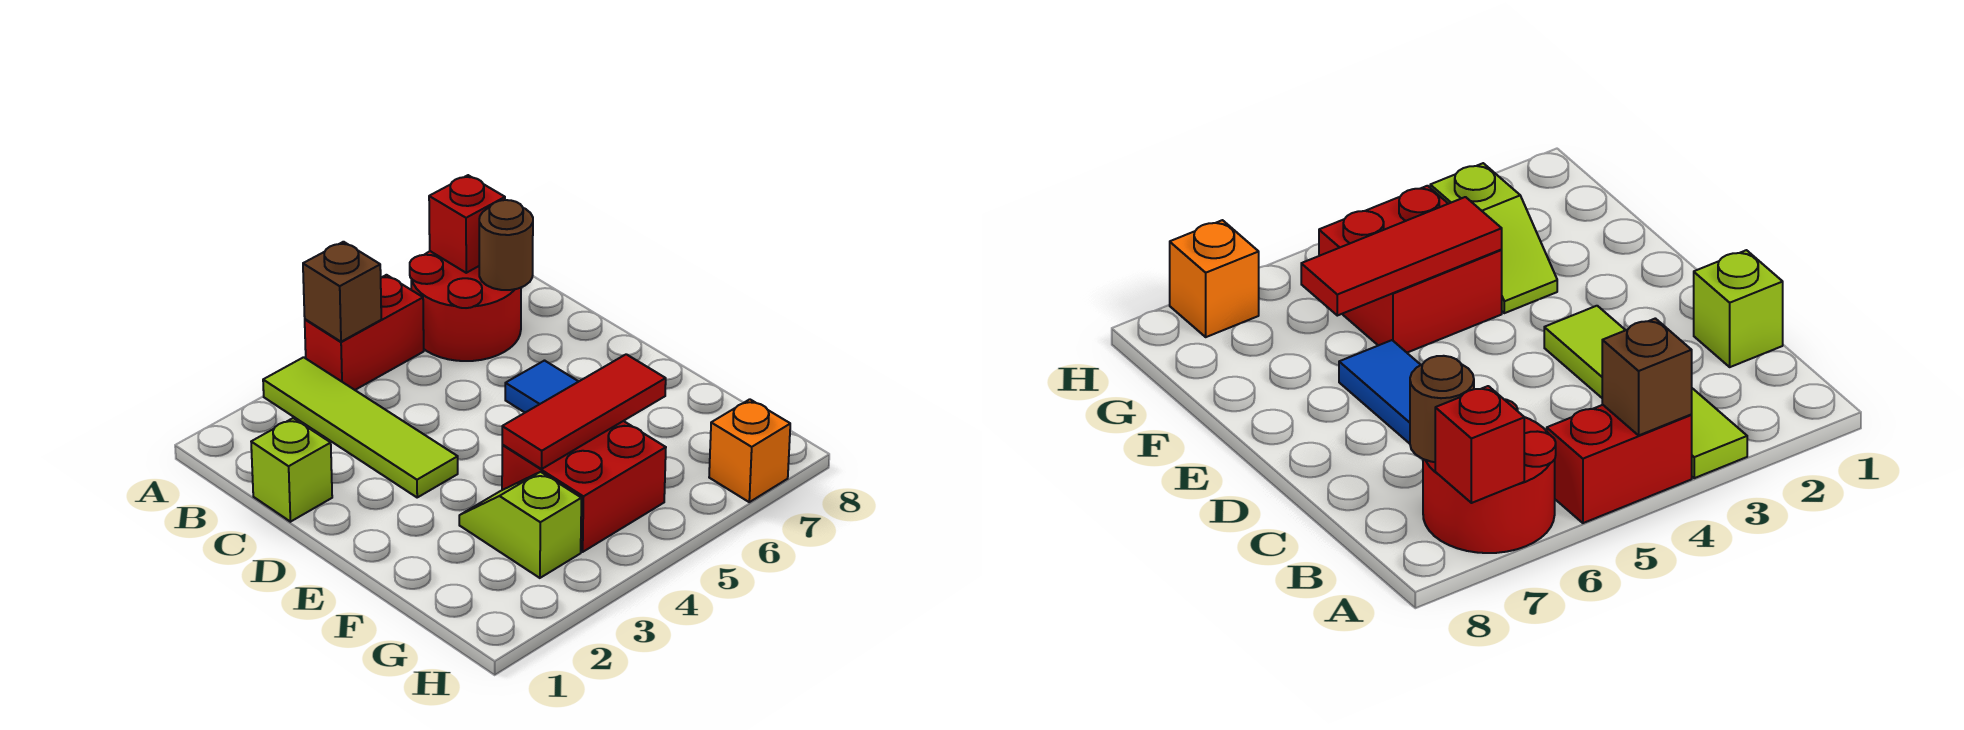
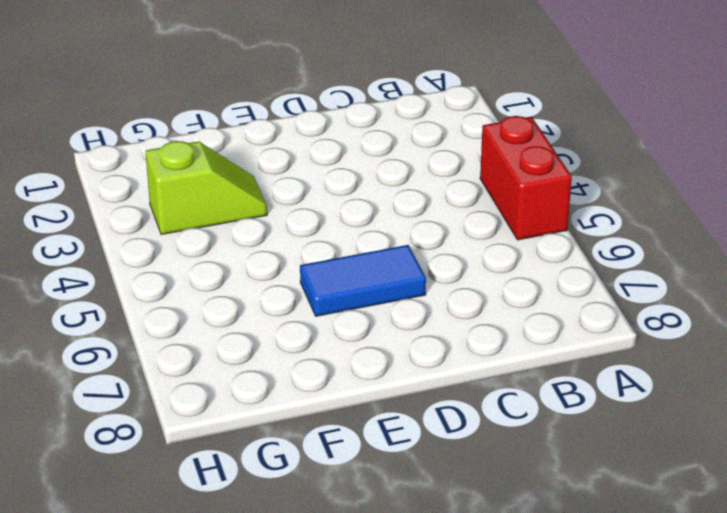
none -> lime 1x4 tile [263,357,458,497]
none -> red 2x2 round brick [410,251,521,361]
none -> lime 1x1 brick [251,418,332,522]

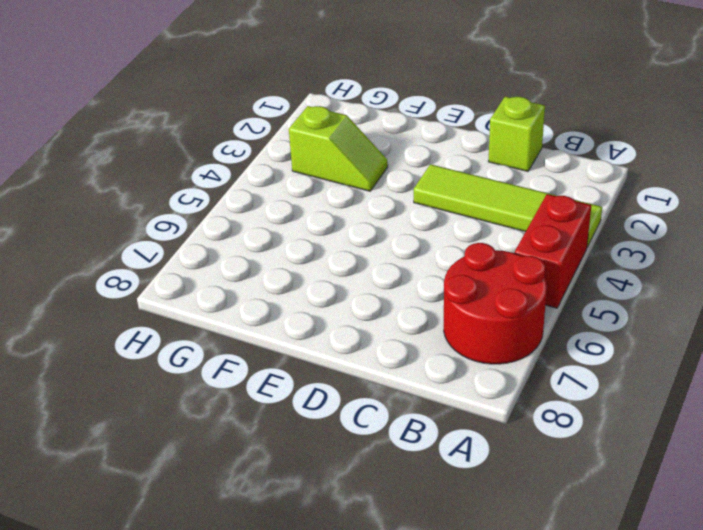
none -> blue 1x2 tile [505,361,579,413]
none -> red 2x2 brick [502,421,666,552]
none -> orange 1x1 brick [709,399,790,502]

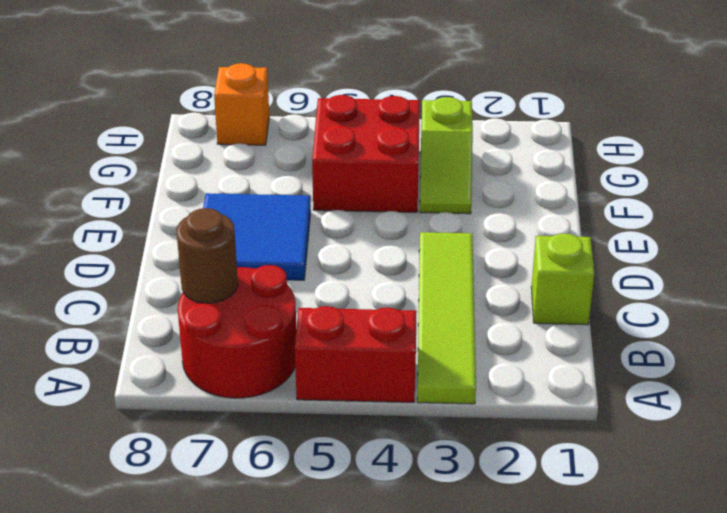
blue 2x2 tile [203,193,311,280] -> blue 1x2 tile [505,361,579,413]
none -> brown 1x1 brick [303,242,381,342]
none -> red 1x1 brick [429,175,505,273]
none -> red 1x3 tile [502,354,666,469]

